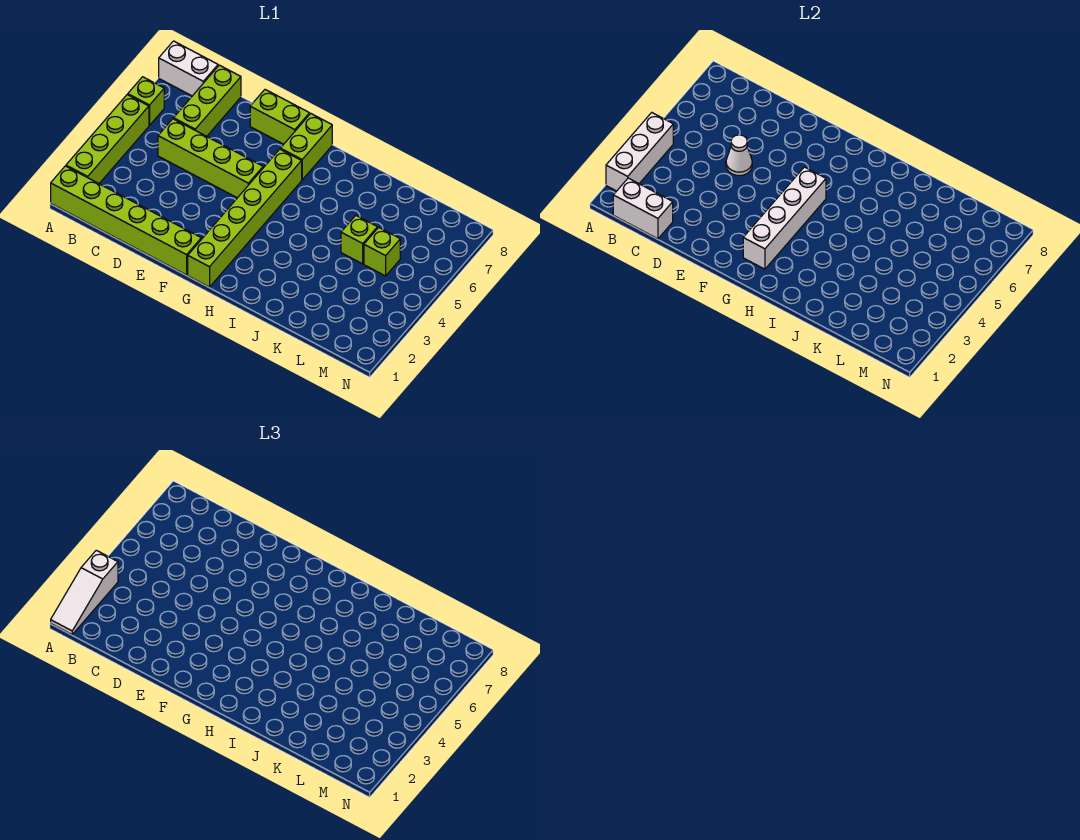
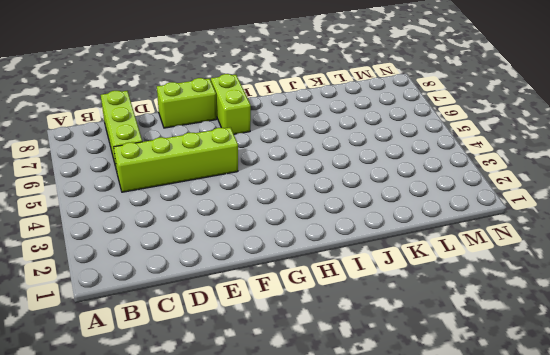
none -> lime 1x6 brick [51,166,201,275]
none -> lime 1x4 brick [66,95,149,183]
none -> lime 1x1 brick [128,77,164,125]

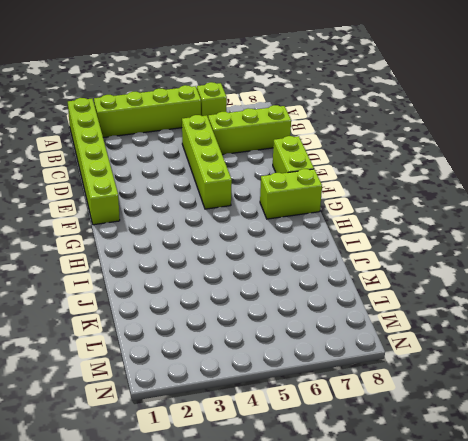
none -> white 1x2 brick [159,41,218,96]
none -> lime 1x6 brick [188,149,302,287]
none -> lime 1x1 brick [341,216,378,264]

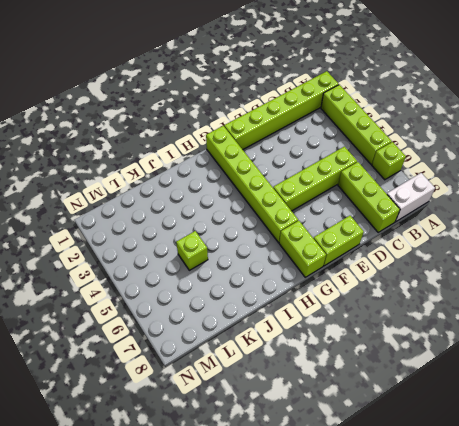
none -> lime 1x1 brick [364,227,400,276]
none -> white 1x3 brick [606,113,673,191]
none -> white 1x2 brick [613,178,673,239]

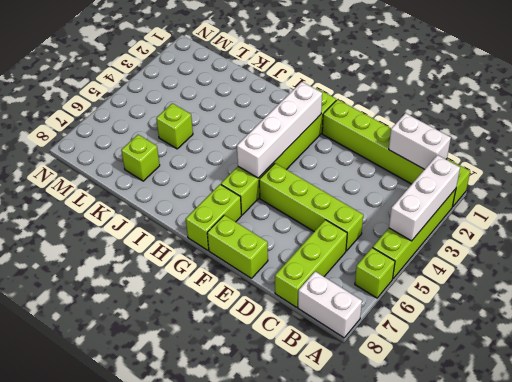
lime 1x1 brick [121,135,160,181] -> lime 1x1 brick moved to [364,227,400,276]
none -> white 1x1 cone [726,135,752,176]
none -> white 1x3 slope [51,550,118,634]

